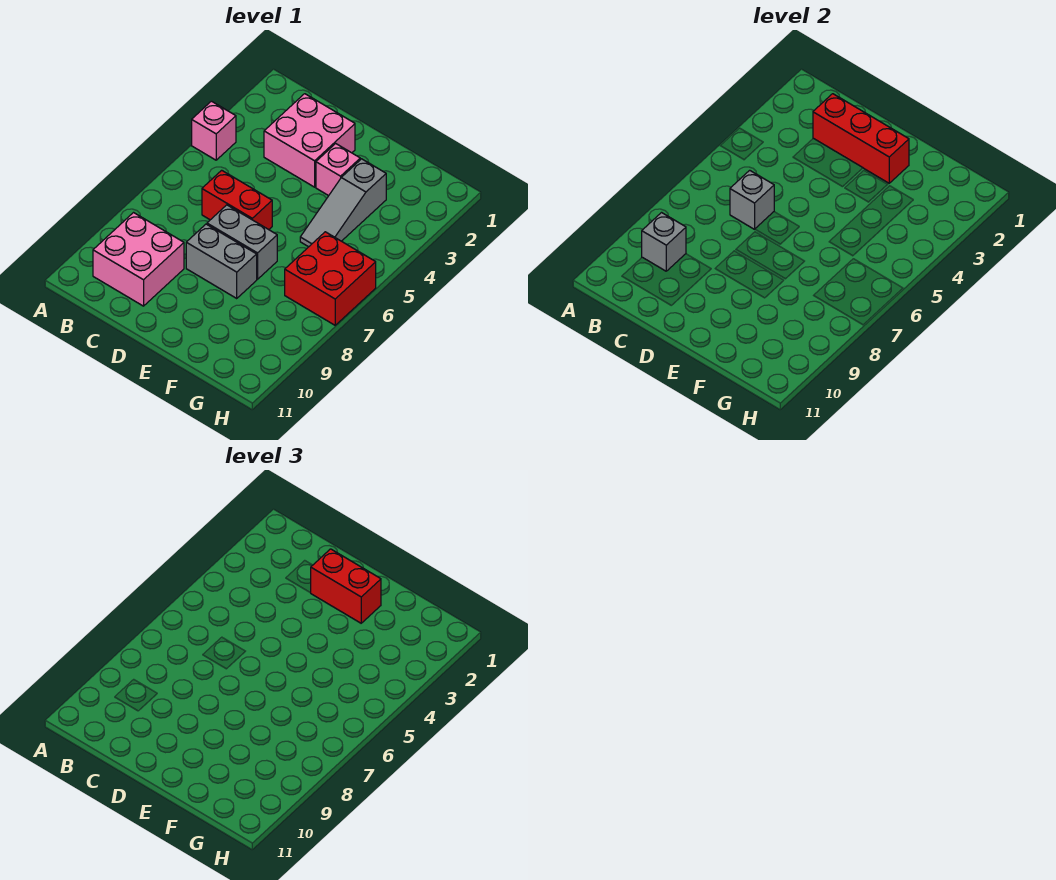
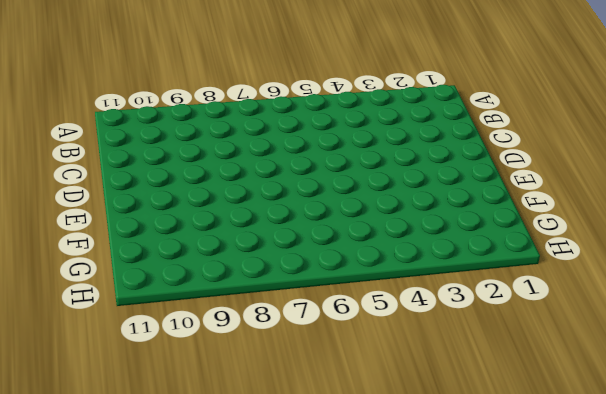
none -> pink 1x1 brick [192,101,236,160]
none -> pink 2x2 brick [93,213,184,306]
none -> pink 2x2 brick [264,94,355,187]

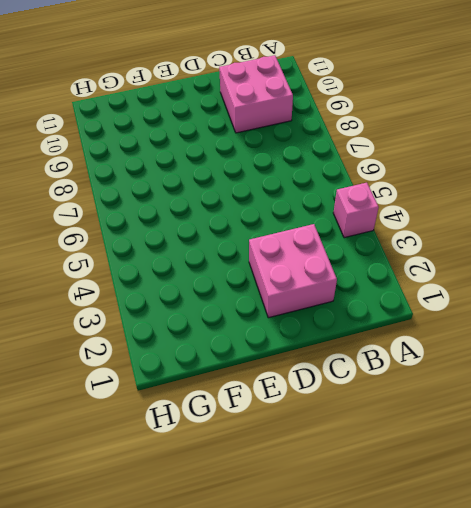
none -> red 1x2 brick [202,170,272,230]
none -> grey 1x2 brick [207,205,277,279]
none -> grey 1x2 brick [186,224,257,298]

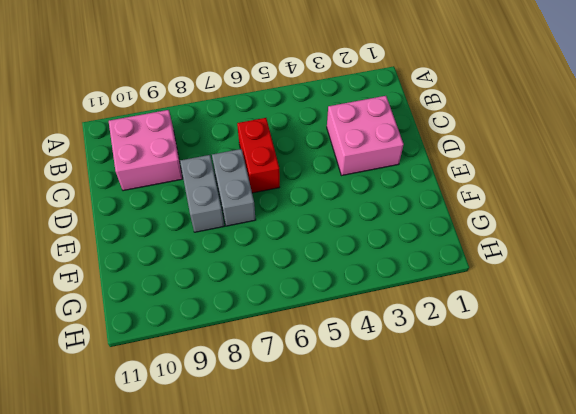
none -> pink 1x1 brick [192,101,236,160]
none -> pink 1x1 brick [316,144,360,196]
none -> grey 1x3 slope [300,159,386,247]

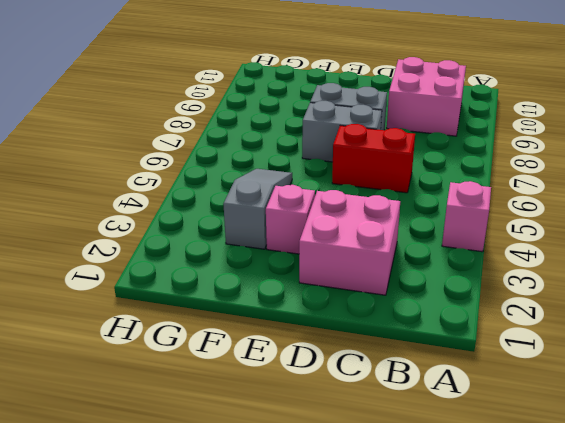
none -> red 2x2 brick [285,232,376,325]
none -> grey 1x1 brick [642,213,686,271]
none -> red 1x3 brick [813,94,909,183]

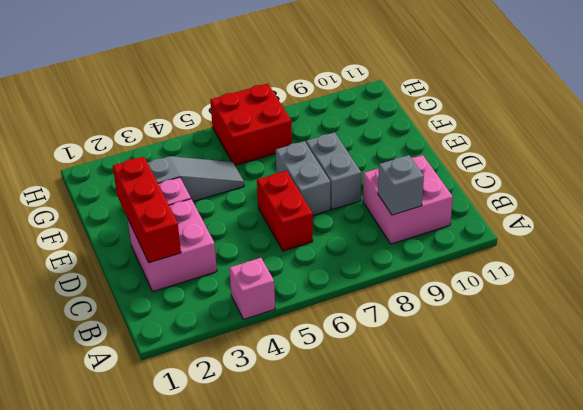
none -> grey 1x1 brick [730,170,774,229]
none -> red 1x2 brick [311,549,381,623]

